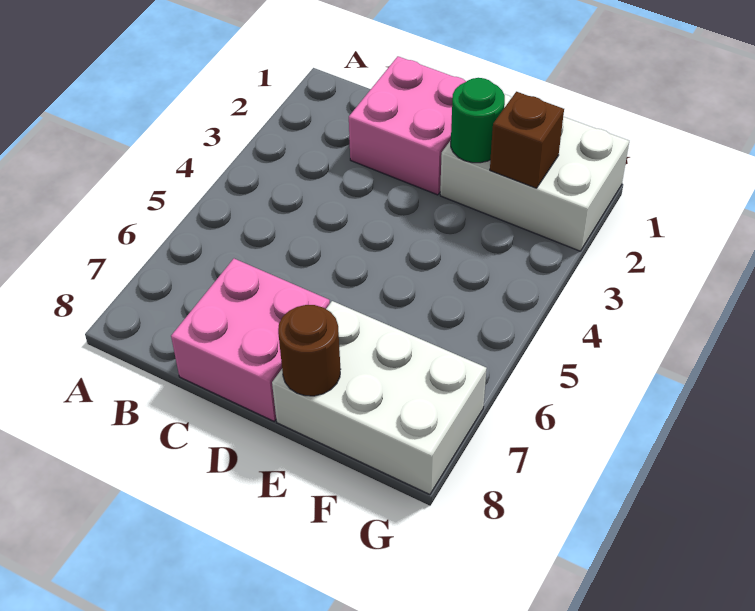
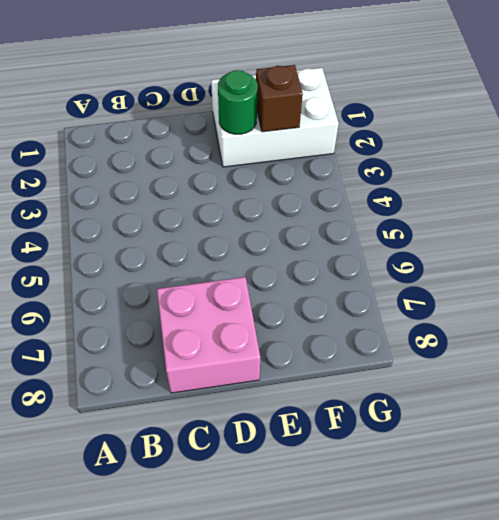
none -> pink 2x2 brick [349,56,466,195]
none -> white 2x3 brick [272,301,487,495]

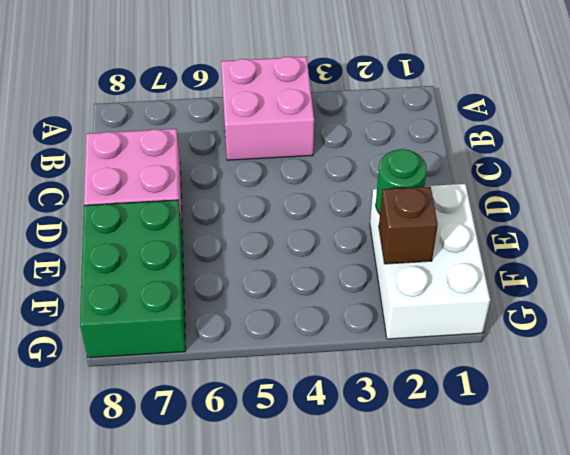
pink 2x2 brick [221,57,314,160] -> pink 2x2 brick moved to [349,56,466,195]
green 2x3 brick [80,200,186,358] -> white 2x3 brick [272,301,487,495]
none -> brown 1x1 round brick [278,305,341,396]

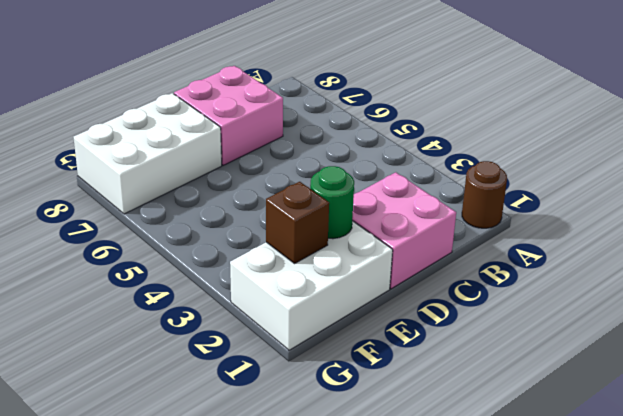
brown 1x1 round brick [462,161,507,228] -> brown 1x1 round brick moved to [278,305,341,396]

